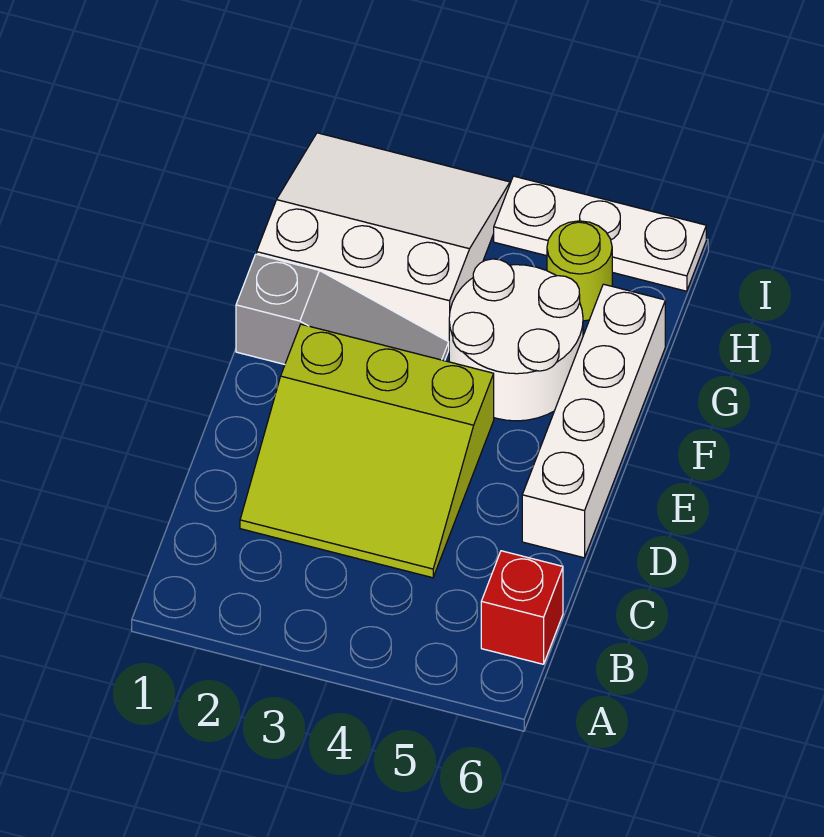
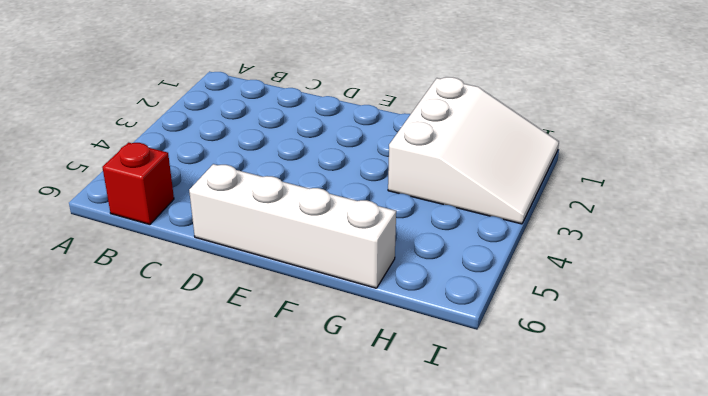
none -> lime 3x3 slope [240,324,494,578]
none -> grey 1x3 slope [236,254,449,364]

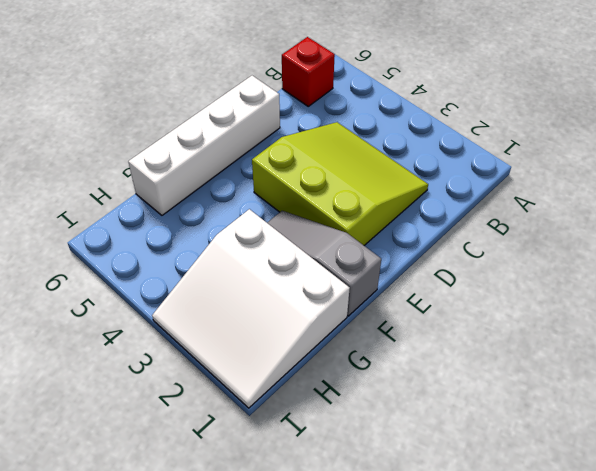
none -> white 2x2 round brick [449,259,583,421]
none -> lime 1x1 round brick [547,221,612,321]

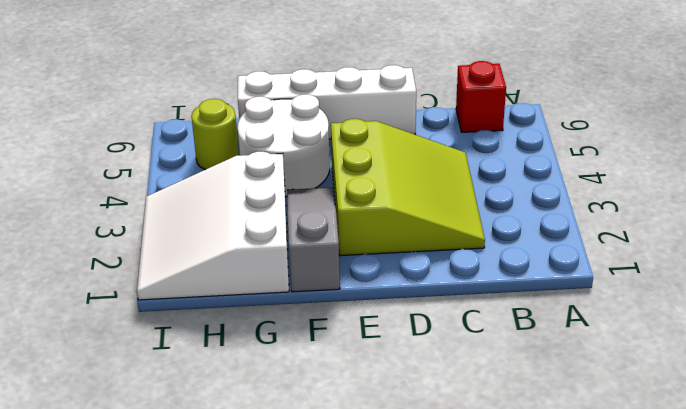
none -> white 1x3 plate [494,176,706,291]

